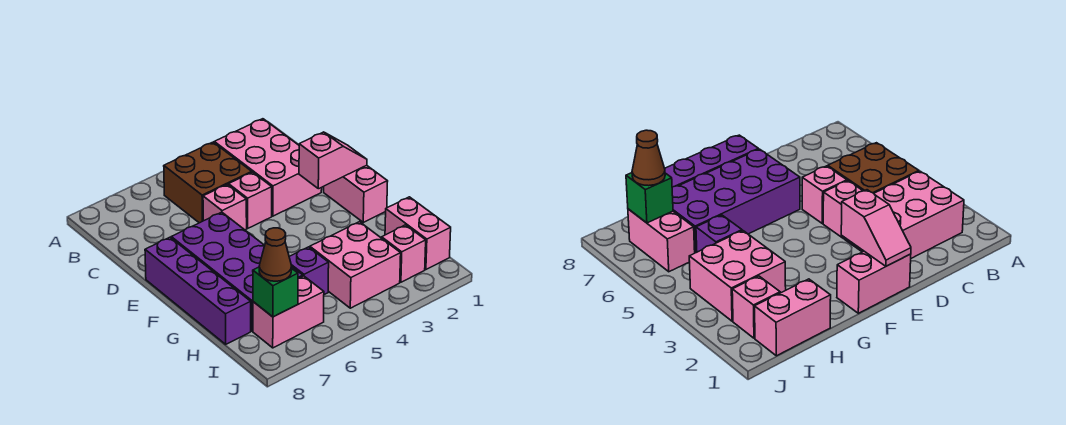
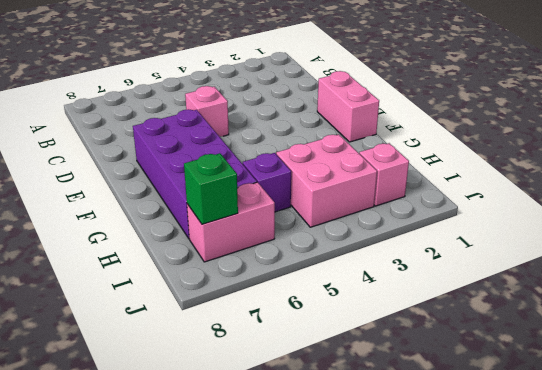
none -> pink 2x3 brick [214,119,322,216]
none -> brown 2x2 brick [164,142,252,223]
none -> pink 1x1 brick [229,172,272,228]

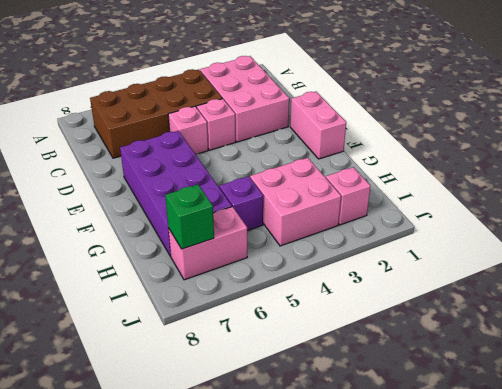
brown 2x4 brick [90,69,222,158] -> brown 2x2 brick [164,142,252,223]
none -> purple 1x4 brick [145,237,251,344]
none -> pink 1x2 brick [385,197,451,269]
none -> pink 1x2 slope [299,132,367,189]

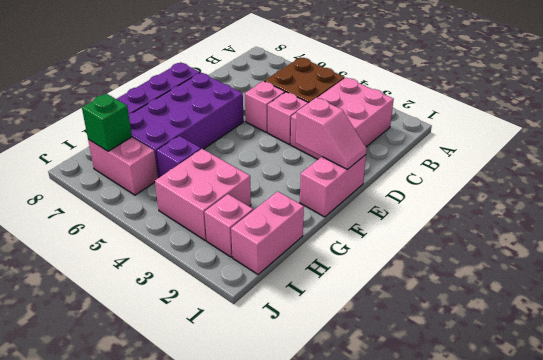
none -> brown 1x1 cone [259,228,292,281]

